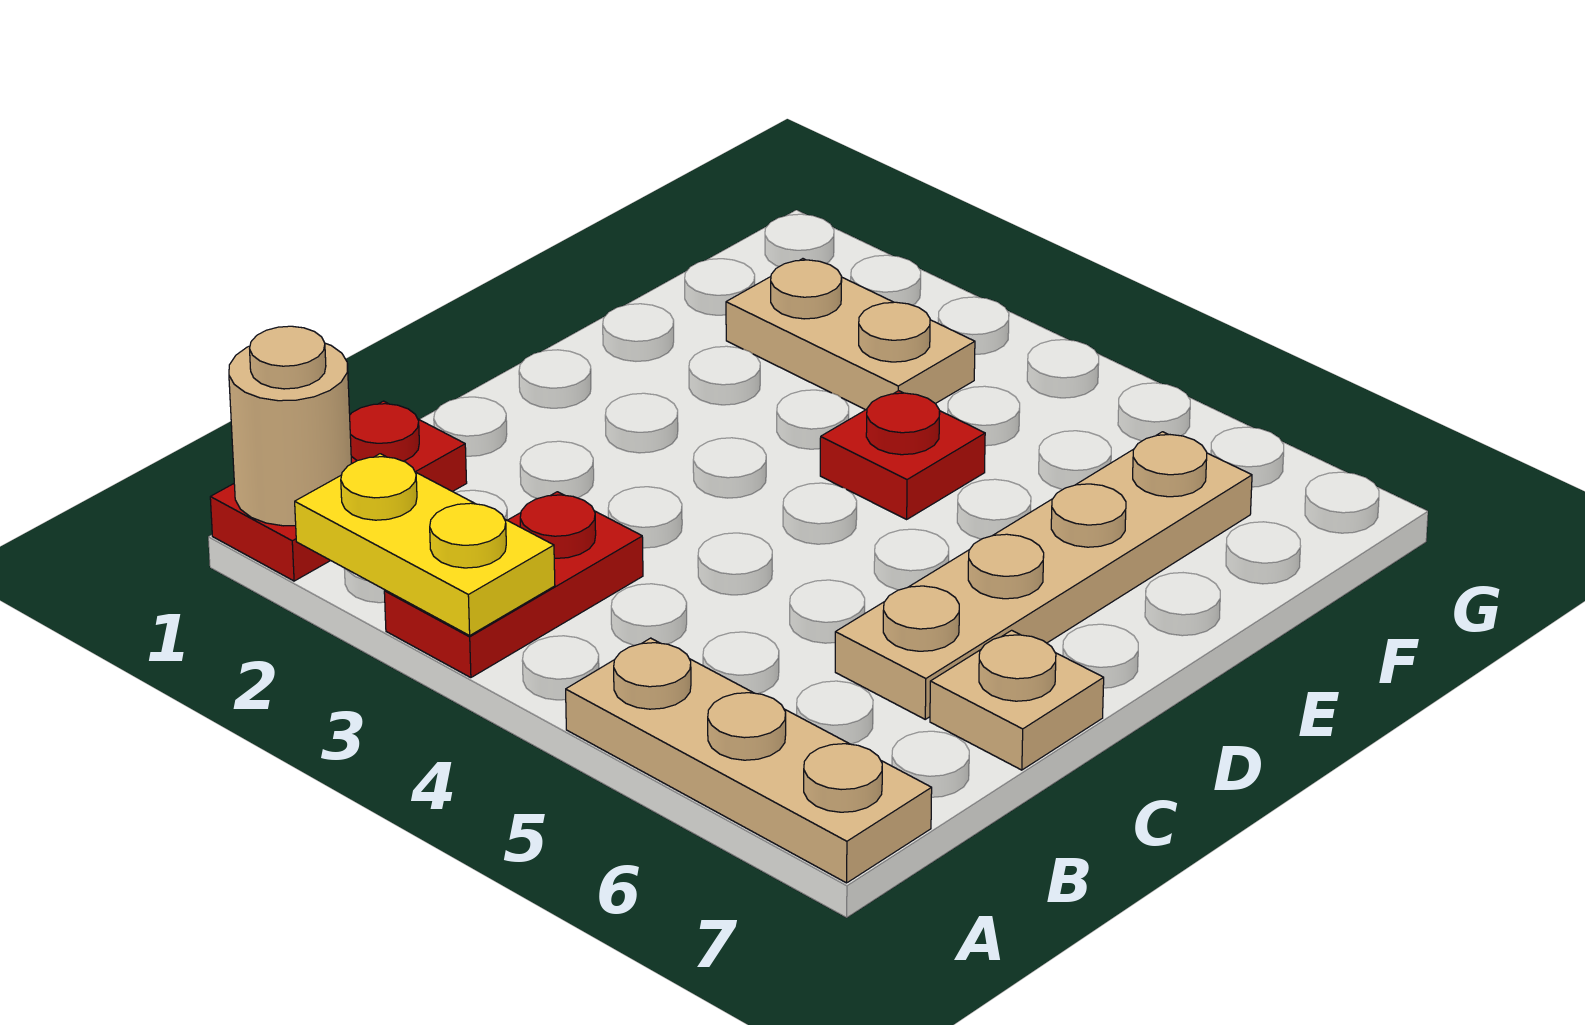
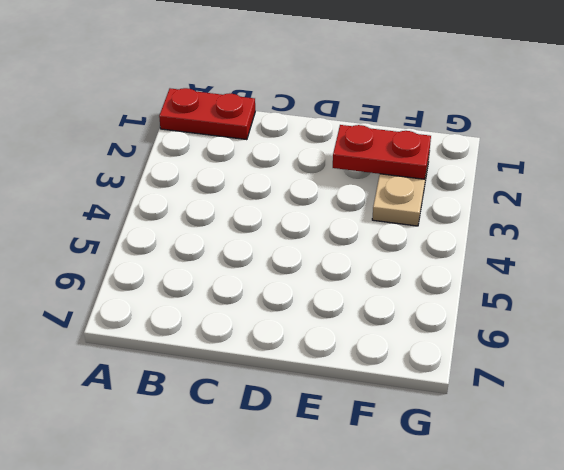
red 1x2 plate [333,125,431,179] -> red 1x2 plate moved to [384,492,643,678]
none -> tan 1x3 plate [566,638,932,883]
none -> tan 1x4 plate [835,432,1252,719]

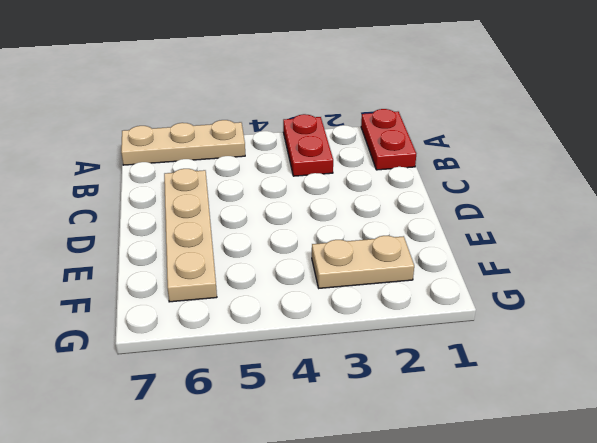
none -> tan 1x1 plate [930,630,1104,770]
none -> red 1x1 plate [820,391,985,519]

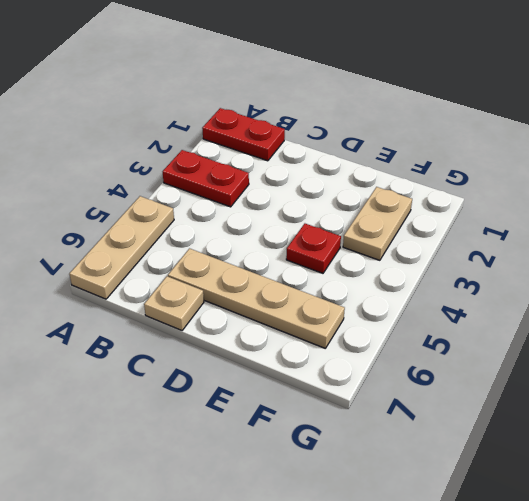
none -> tan 1x1 round brick [229,326,352,526]
none -> yellow 1x2 plate [295,454,555,636]

